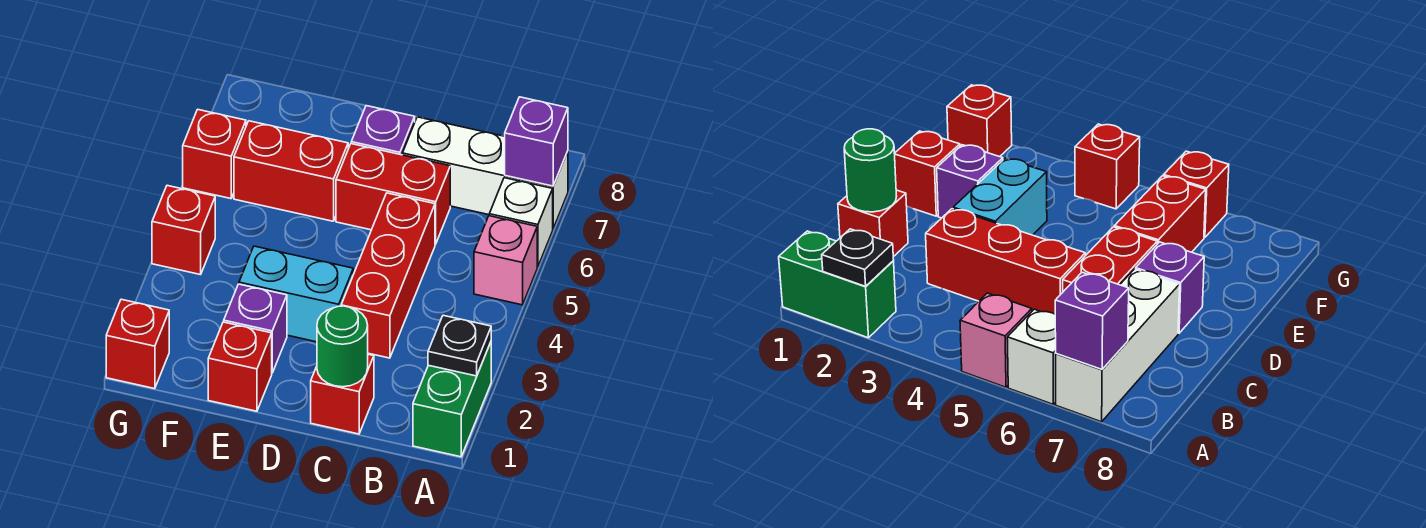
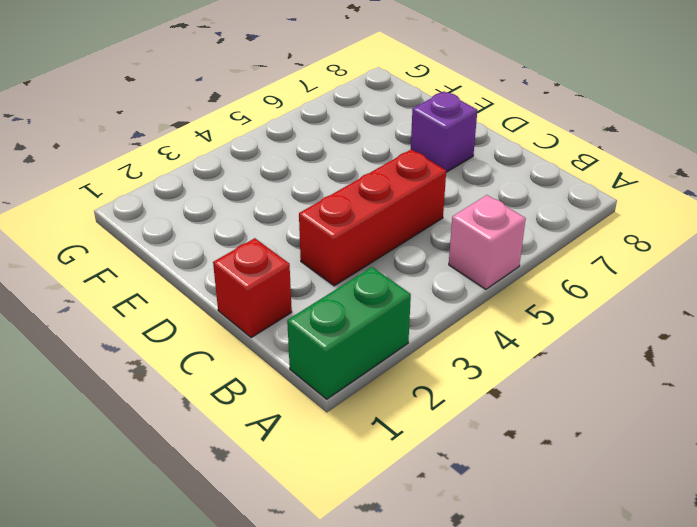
none -> white 1x1 brick [489,178,553,267]
none -> white 1x3 brick [402,117,568,228]
none -> red 1x2 brick [336,144,450,244]

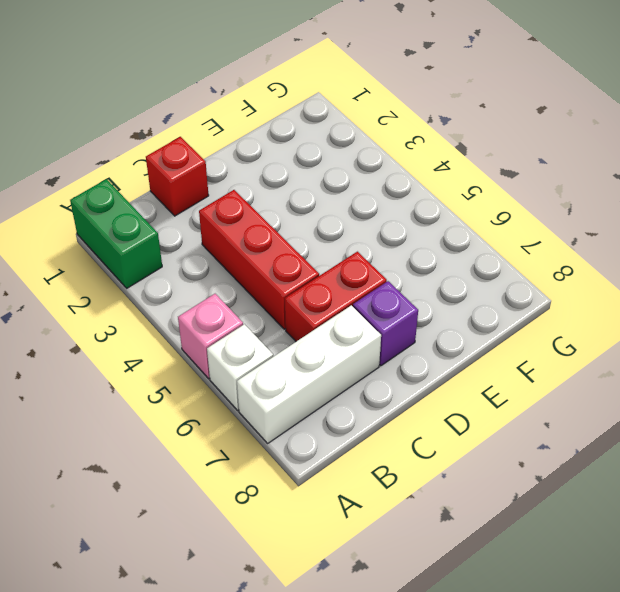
none -> cyan 1x2 brick [239,246,353,342]
none -> red 1x1 brick [208,322,272,411]
none -> purple 1x1 brick [224,284,287,373]

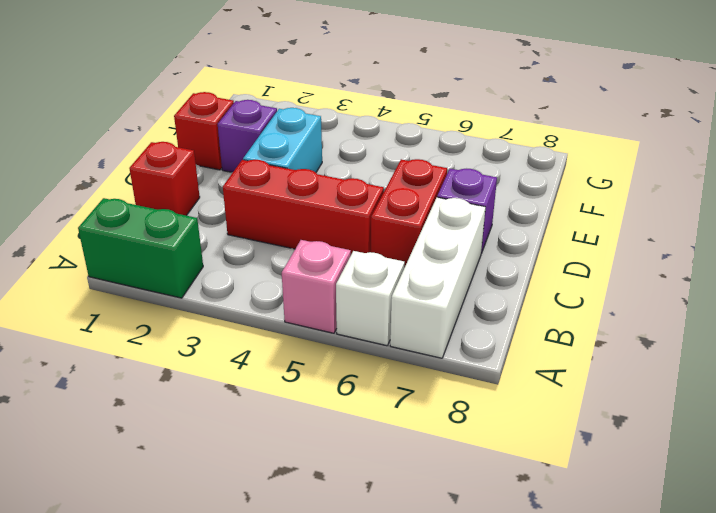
none -> red 1x2 brick [234,121,348,221]
none -> red 1x1 brick [106,299,169,389]
none -> red 1x1 brick [152,185,215,275]

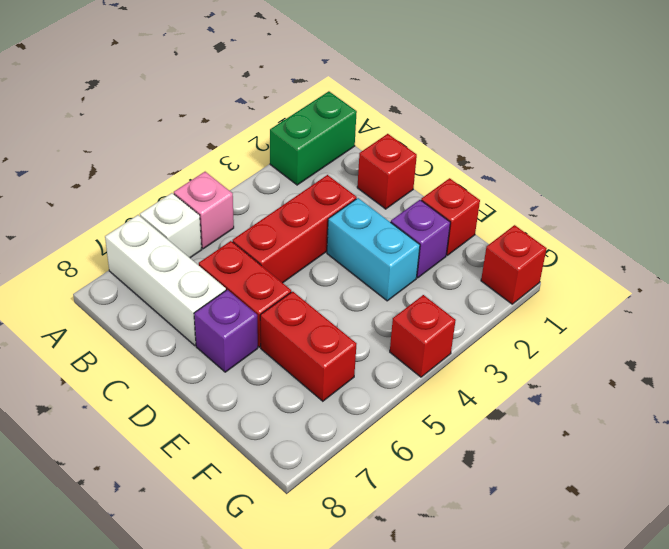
none -> red 1x1 brick [183,109,246,199]
none -> black 1x1 plate [428,315,491,376]
none -> purple 1x1 brick [505,97,568,186]

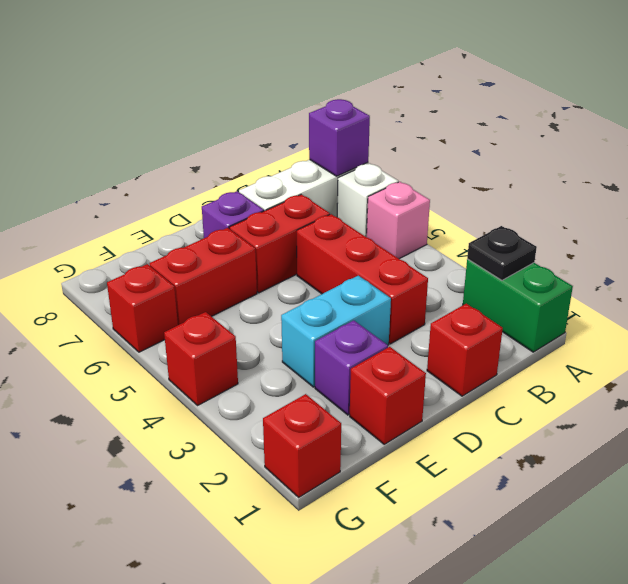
none -> green 1x1 round brick [317,306,368,387]

